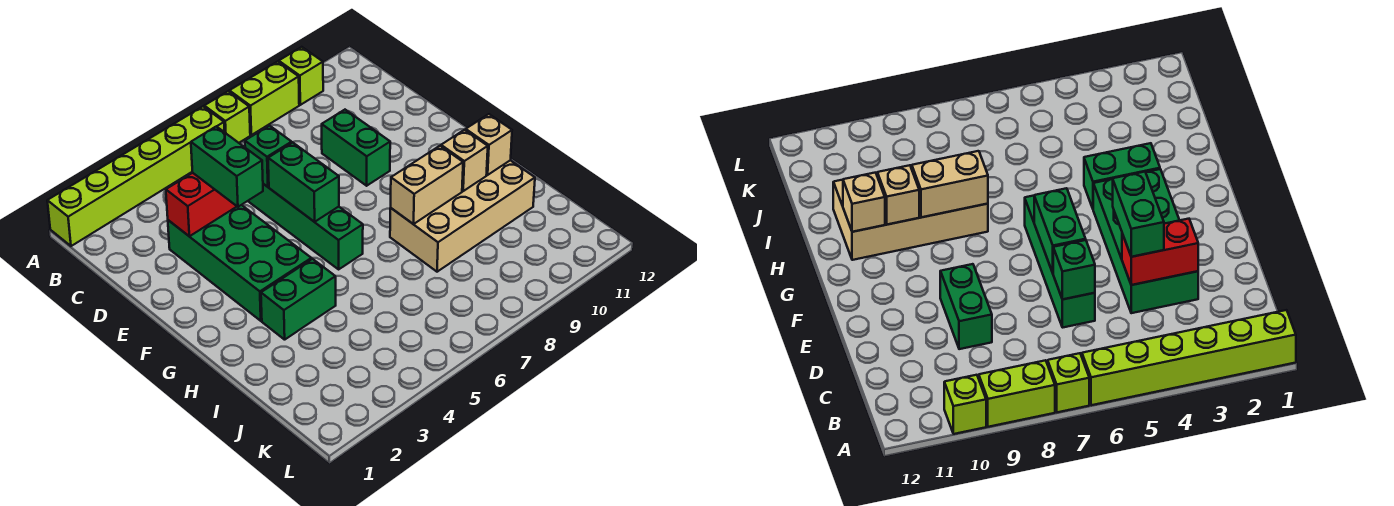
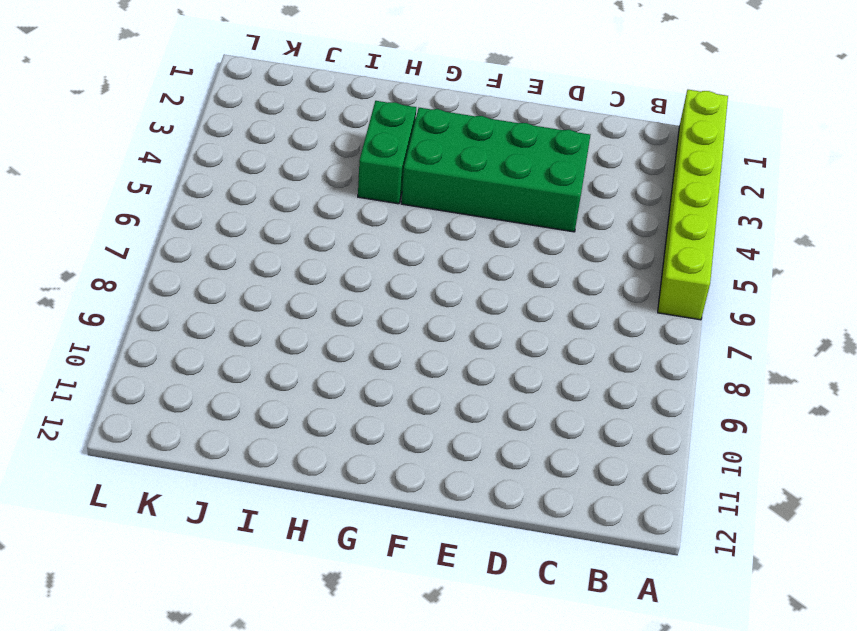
none -> lime 1x1 brick [204,91,250,143]
none -> lime 1x2 brick [229,62,299,135]
none -> lime 1x1 brick [279,47,323,105]

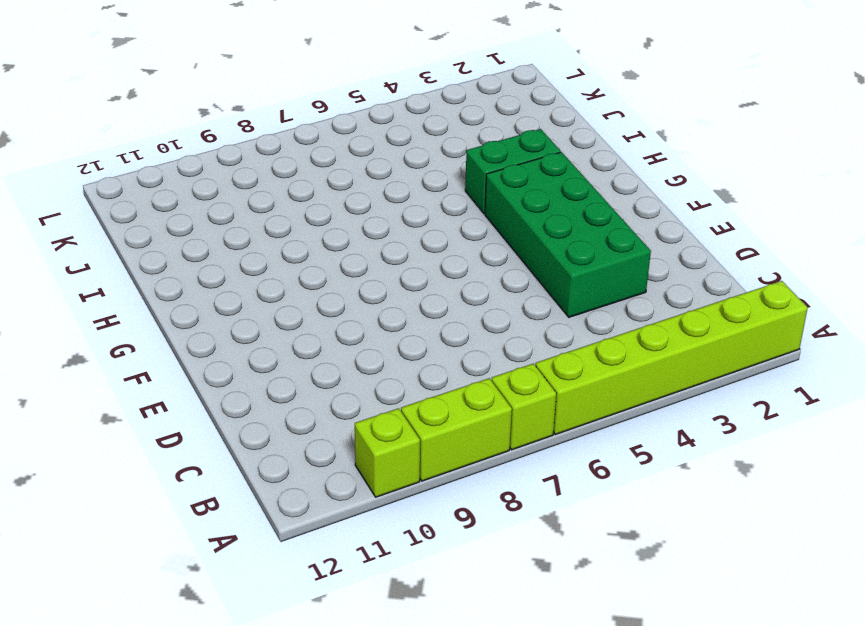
none -> green 1x4 brick [248,184,363,269]
none -> green 1x2 brick [322,110,390,186]
none -> tan 2x4 brick [390,160,535,272]

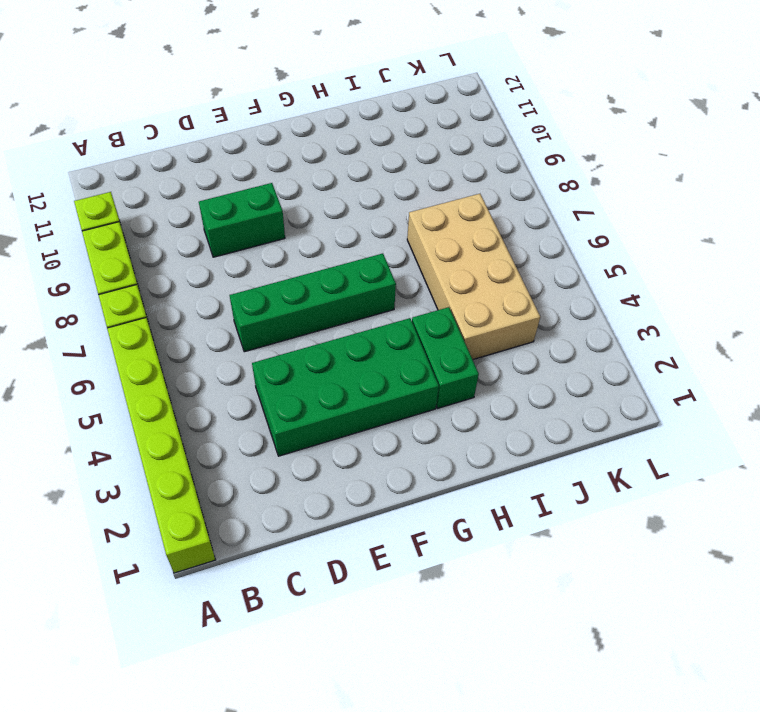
tan 2x4 brick [407,194,540,360] -> tan 2x4 brick moved to [390,160,535,272]
none -> red 1x2 brick [166,173,237,236]
none -> green 1x1 brick [245,126,292,187]
none -> green 1x2 brick [268,142,339,222]

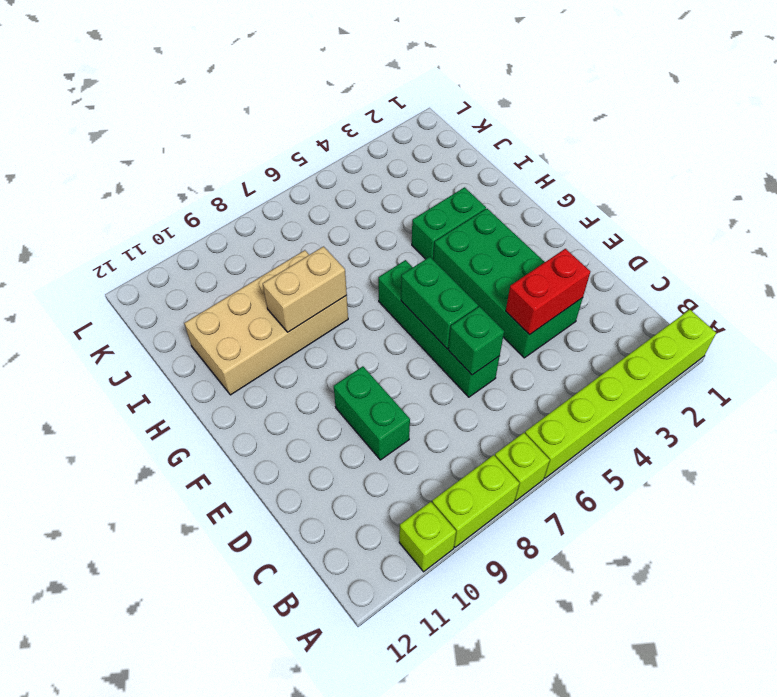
none -> tan 1x1 brick [441,130,488,191]
none -> tan 1x1 brick [466,114,512,175]
none -> green 1x2 brick [191,126,263,207]

